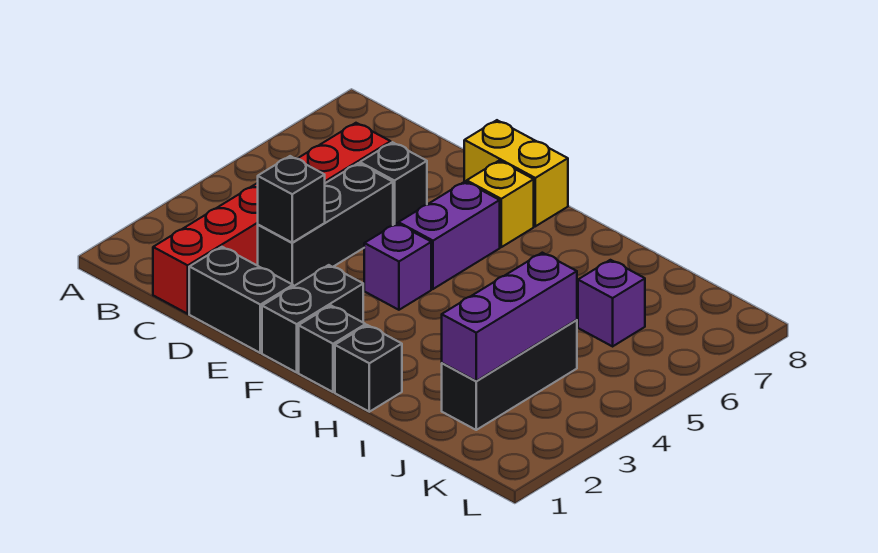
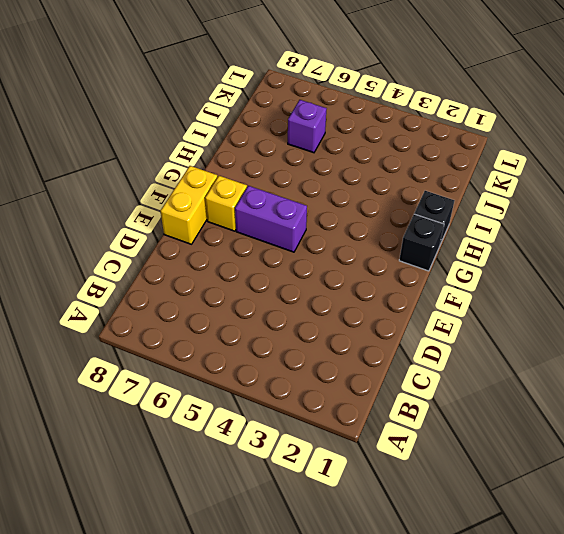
none -> red 1x6 brick [153,123,391,314]
none -> black 1x2 brick [189,247,293,353]
none -> black 1x3 brick [258,163,393,286]

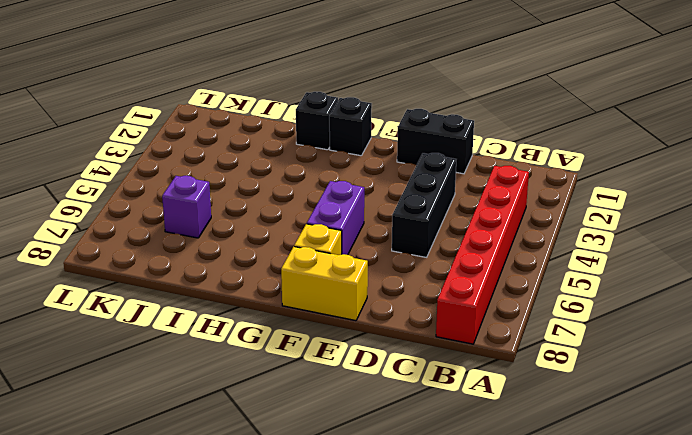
red 1x6 brick [436,166,529,344] -> red 1x6 brick moved to [153,123,391,314]
none -> black 1x1 brick [360,142,427,225]
none -> black 1x2 brick [262,265,363,372]
none -> purple 1x1 brick [364,223,431,310]

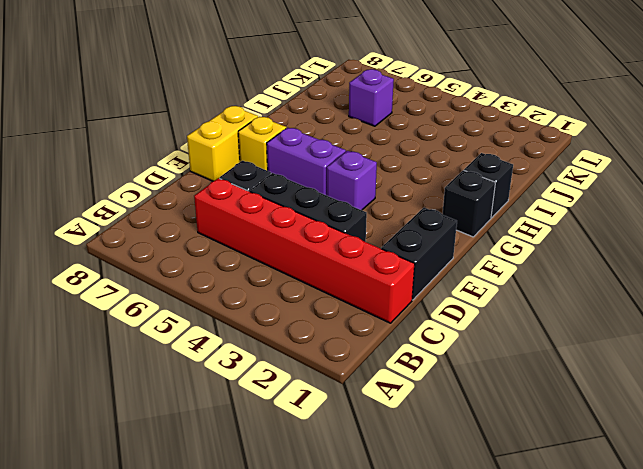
none -> black 1x2 brick [262,265,363,372]
none -> black 1x3 brick [442,320,577,430]
none -> black 1x1 brick [258,156,325,243]

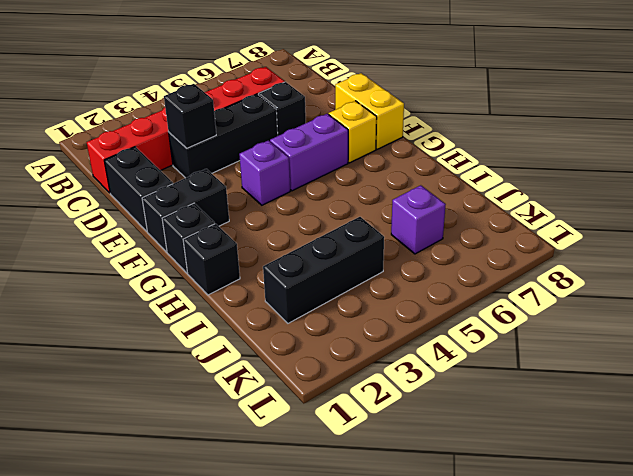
none -> purple 1x3 brick [442,253,577,381]

